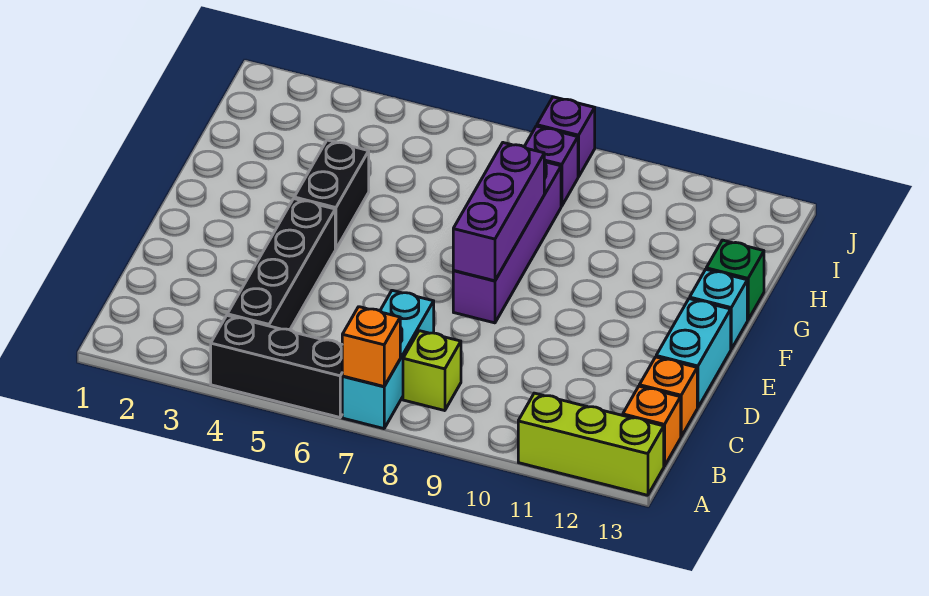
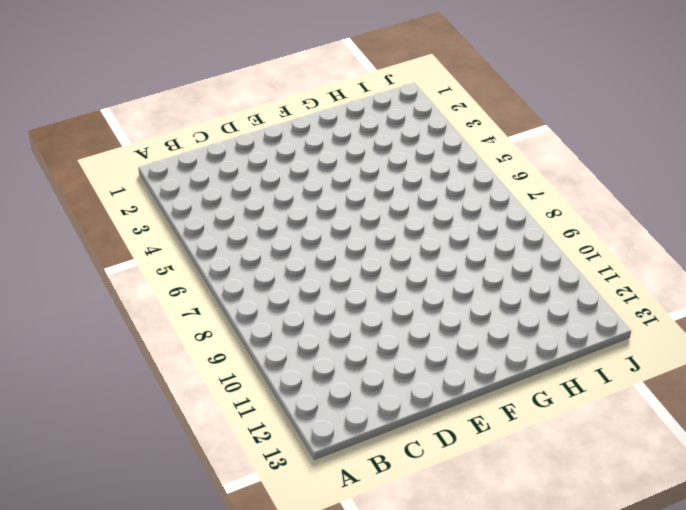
none -> black 1x3 brick [211,316,343,417]
none -> cyan 1x3 brick [342,290,434,429]
none -> lime 1x3 brick [518,393,664,495]

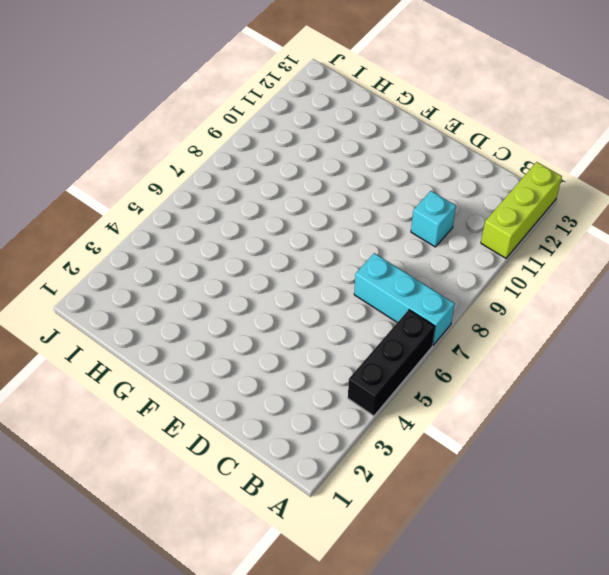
cyan 1x1 brick [411,191,456,247] -> cyan 1x1 brick moved to [690,269,747,349]
none -> black 1x4 brick [227,199,335,330]
none -> lime 1x1 brick [403,331,461,411]
none -> orange 1x1 brick [623,386,681,466]

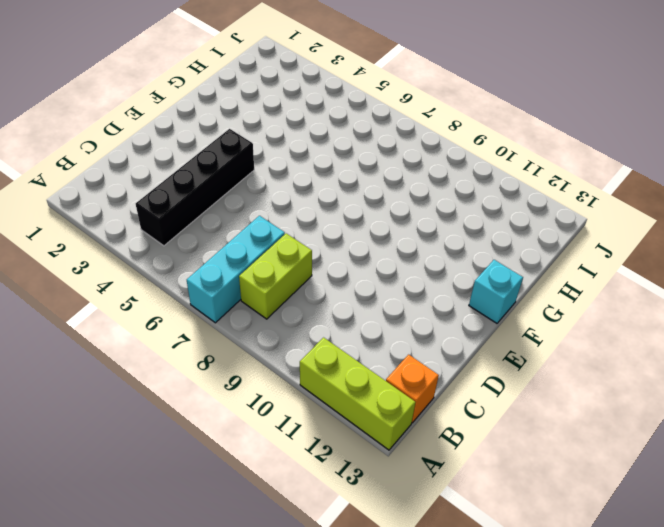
lime 1x2 brick [239,233,312,319] -> lime 1x1 brick [403,331,461,411]
none -> black 1x3 brick [211,316,343,417]
none -> orange 1x1 brick [639,357,697,436]
none -> cyan 1x2 brick [656,299,731,408]

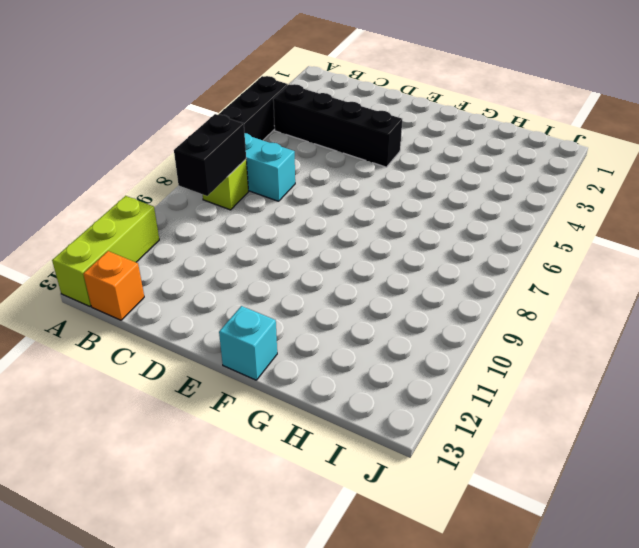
black 1x2 brick [174,114,246,196] -> black 1x2 brick turned to [294,140,369,249]
none -> orange 1x1 brick [639,357,697,436]
none -> cyan 1x2 brick [656,299,731,408]
none -> purple 1x4 brick [453,162,561,323]

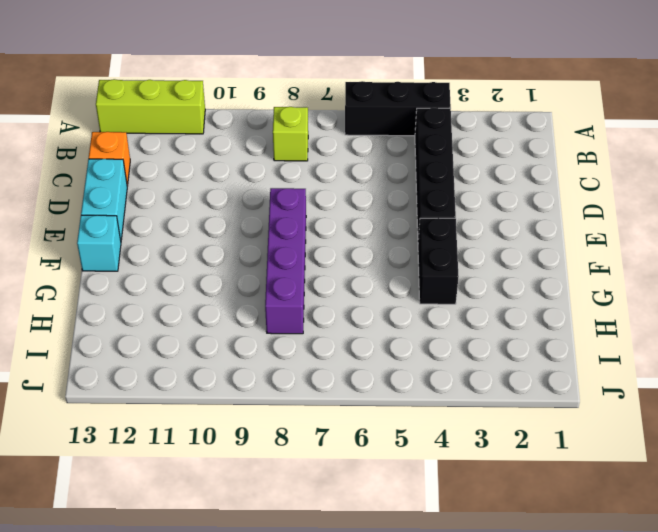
none -> cyan 1x3 brick [342,290,434,429]
none -> orange 1x1 brick [623,386,681,466]
none -> green 1x1 brick [706,240,764,320]

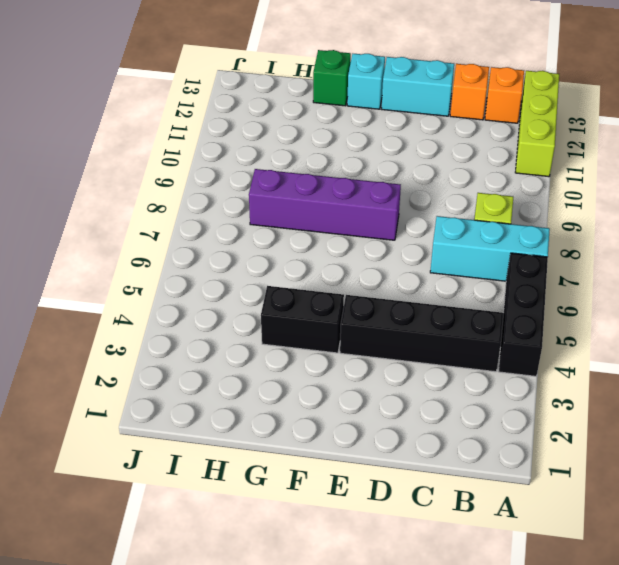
none -> purple 1x1 brick [524,126,578,206]
none -> purple 1x1 brick [537,97,595,177]
none -> orange 1x1 brick [342,307,400,386]

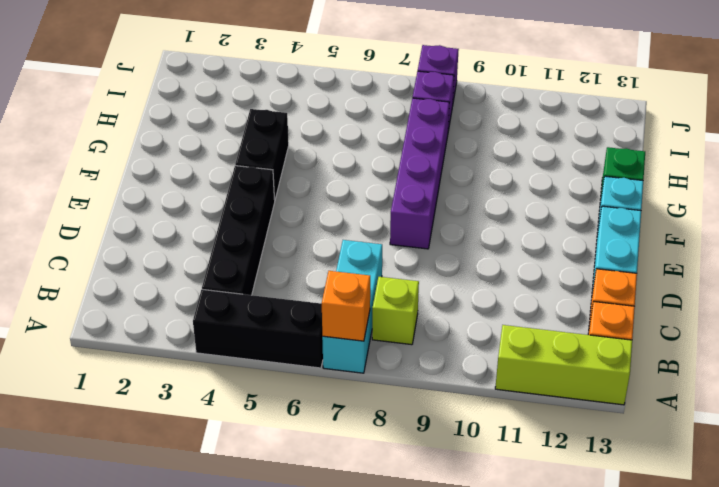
none -> purple 1x3 brick [453,143,544,281]

